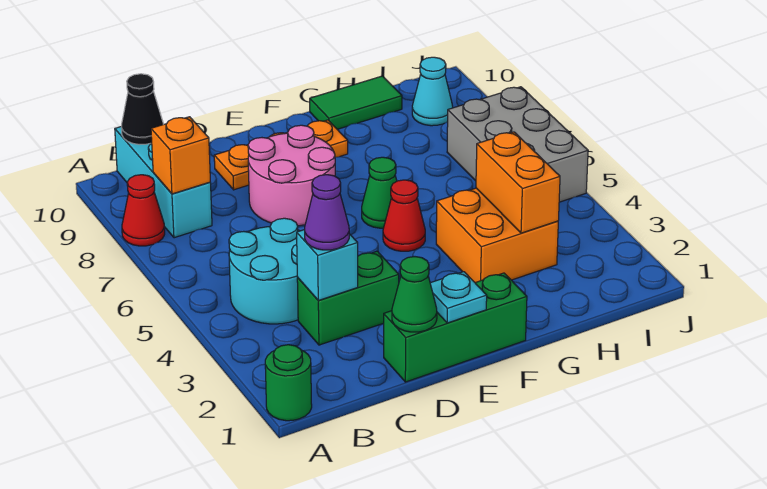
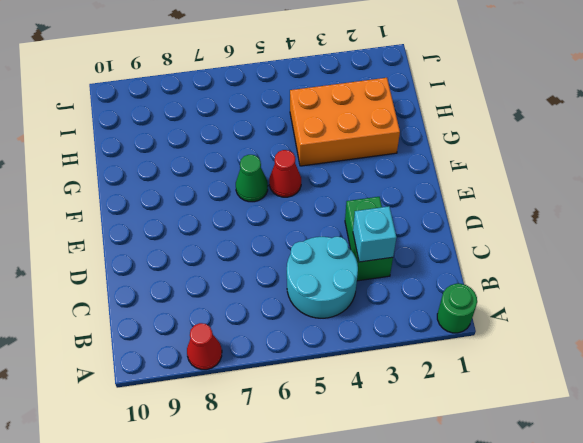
orange 2x3 brick [290,78,400,166] -> orange 2x2 brick [436,188,558,283]
none -> cyan 1x3 brick [115,126,212,238]
none -> green 1x3 brick [383,273,527,382]
none -> pink 2x2 round brick [248,125,335,226]

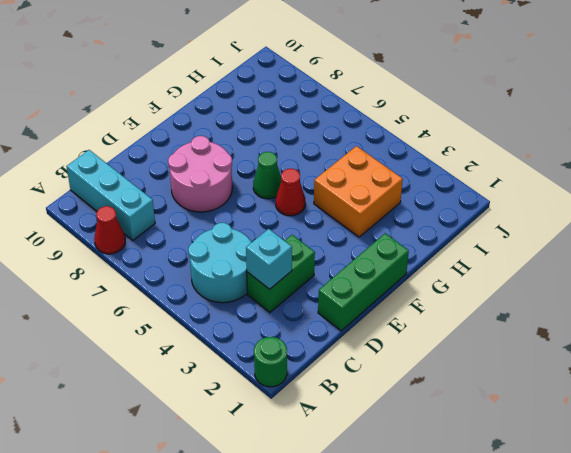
none -> orange 1x3 plate [214,120,348,190]
none -> green 1x2 tile [310,76,402,129]
none -> grey 2x3 brick [447,87,588,202]

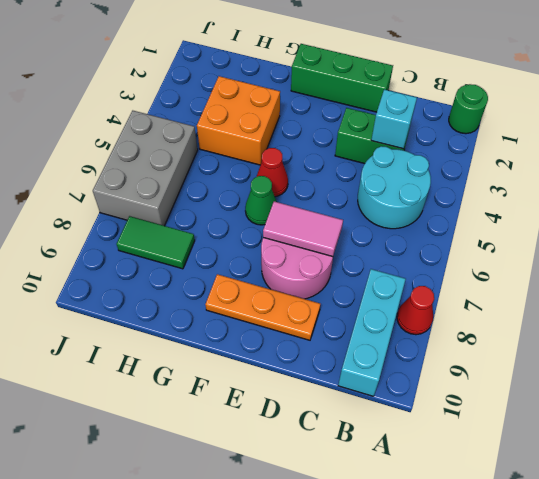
pink 1x2 tile [263,201,343,257] -> none
green 1x2 tile [117,216,195,269] -> green 1x2 tile moved to [310,76,402,129]
none -> cyan 1x1 cone [412,57,453,126]
none -> orange 1x1 brick [151,117,210,194]
none -> black 1x1 cone [121,74,163,145]

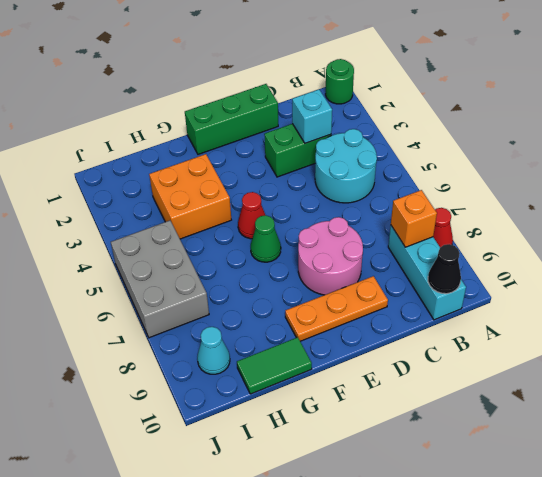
none -> green 1x1 cone [392,257,437,332]
none -> cyan 1x1 plate [430,272,487,323]
none -> orange 1x2 brick [476,132,560,233]

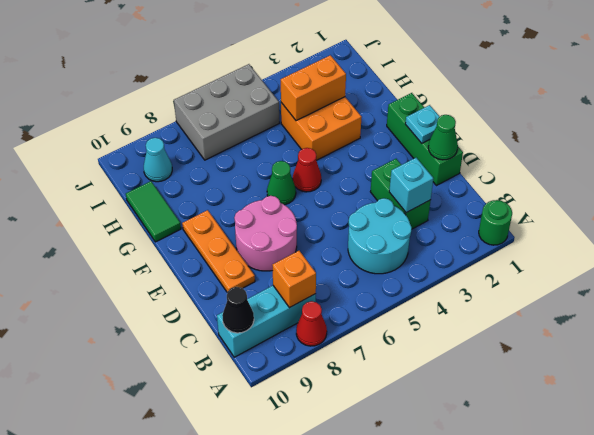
none -> purple 1x1 cone [305,175,349,250]

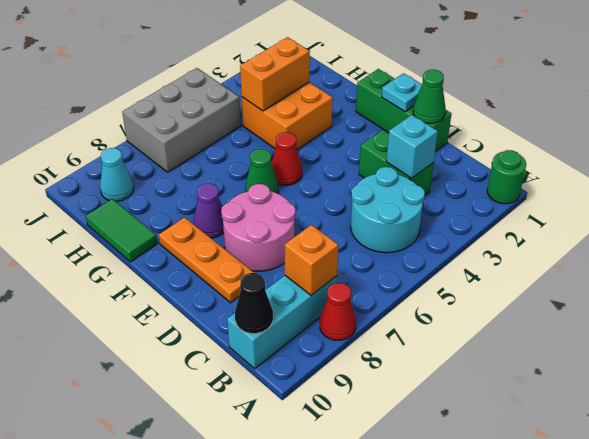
purple 1x1 cone [193,184,224,238] -> purple 1x1 cone moved to [305,175,349,250]

